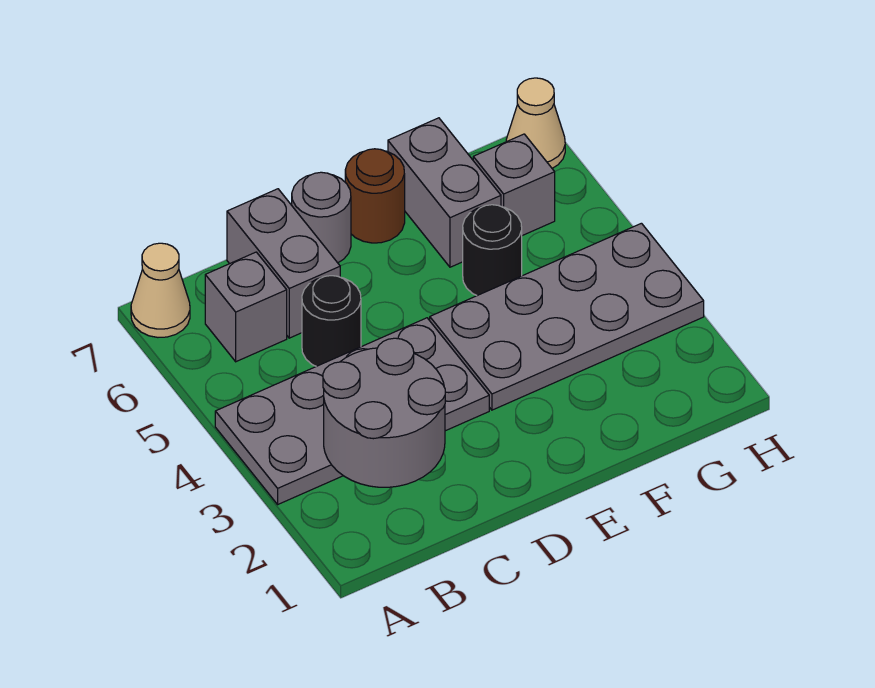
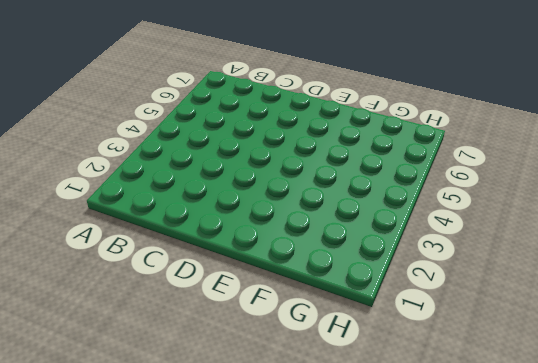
none -> grey 2x4 plate [215,318,489,504]
none -> tan 1x1 cone [131,243,190,337]
none -> grey 1x1 brick [205,252,287,362]

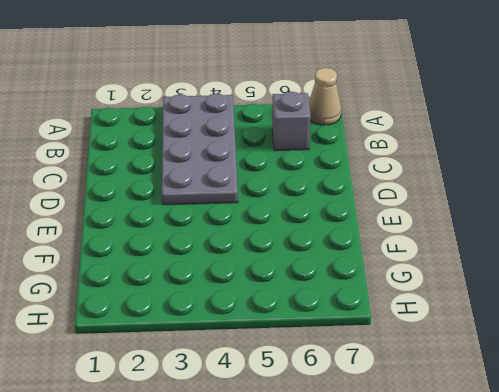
none -> black 1x1 round brick [302,276,361,366]
none -> grey 1x2 brick [227,189,340,338]
none -> grey 1x1 round brick [292,172,351,263]

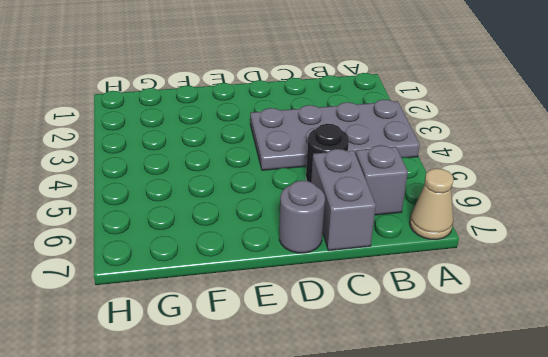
none -> grey 2x4 plate [430,223,704,410]
none -> brown 1x1 round brick [345,149,405,243]
none -> black 1x1 round brick [463,205,522,296]

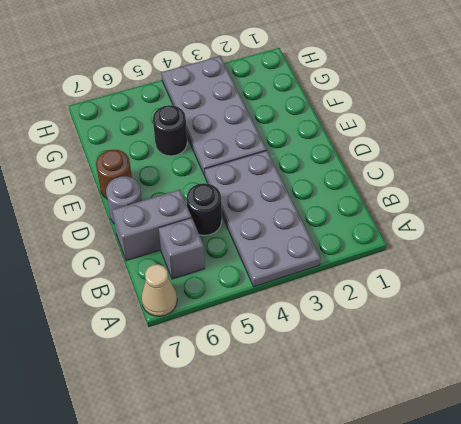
none -> grey 1x2 brick [388,118,501,267]
none -> grey 1x1 brick [473,134,555,236]
none -> tan 1x1 cone [506,78,565,168]

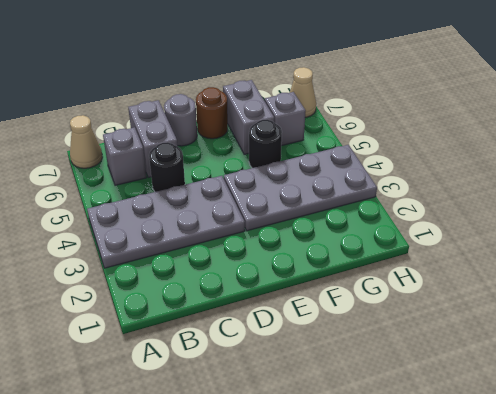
none -> grey 2x2 round brick [323,338,445,487]

